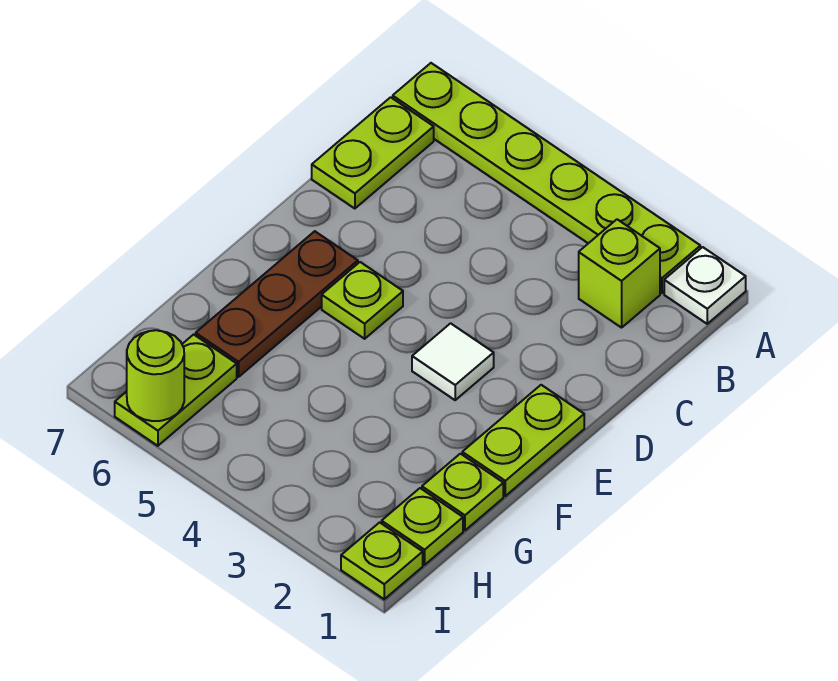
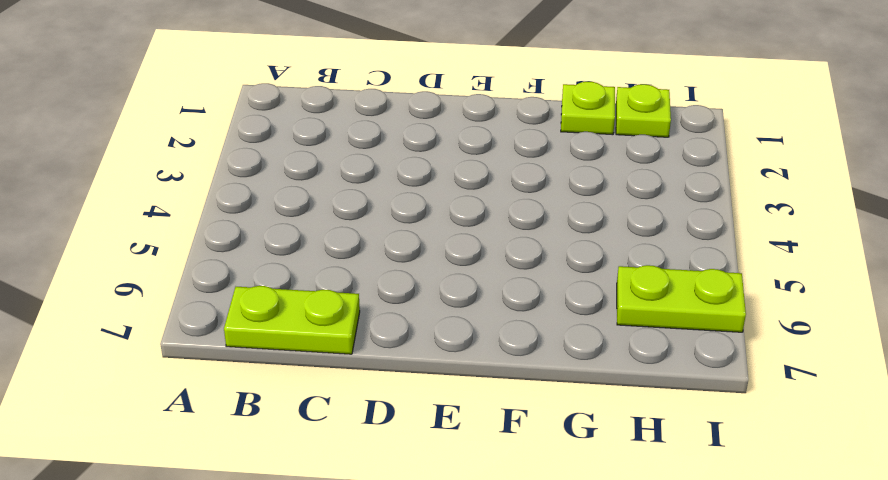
none -> white 1x1 plate [664,247,746,324]
none -> lime 1x6 plate [393,63,700,293]
none -> lime 1x1 brick [579,219,660,328]

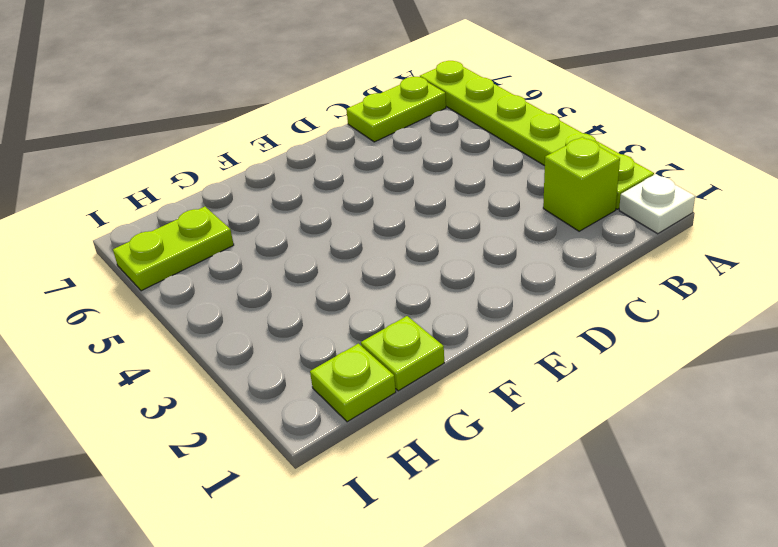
none -> lime 1x2 plate [462,385,584,496]
none -> white 1x1 tile [412,323,494,400]
none -> lime 1x1 plate [322,262,403,339]

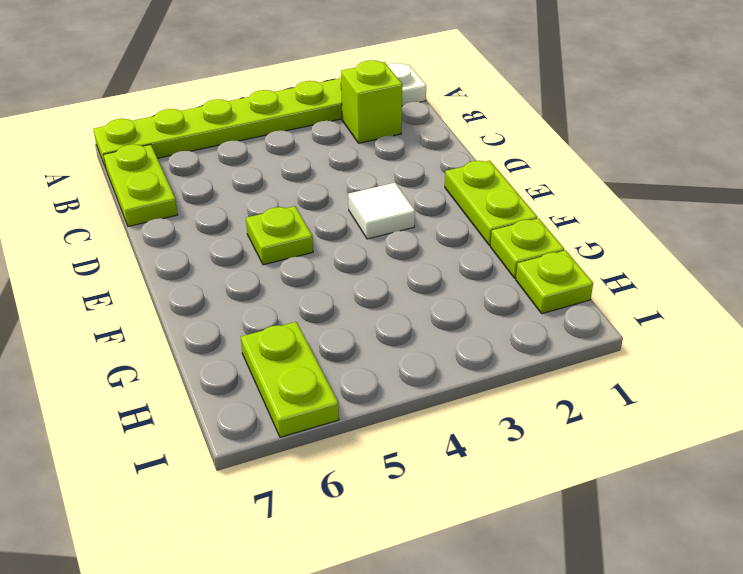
none -> brown 1x3 plate [196,231,358,377]
none -> lime 1x1 plate [341,522,423,599]
none -> lime 1x1 round brick [127,330,184,421]

